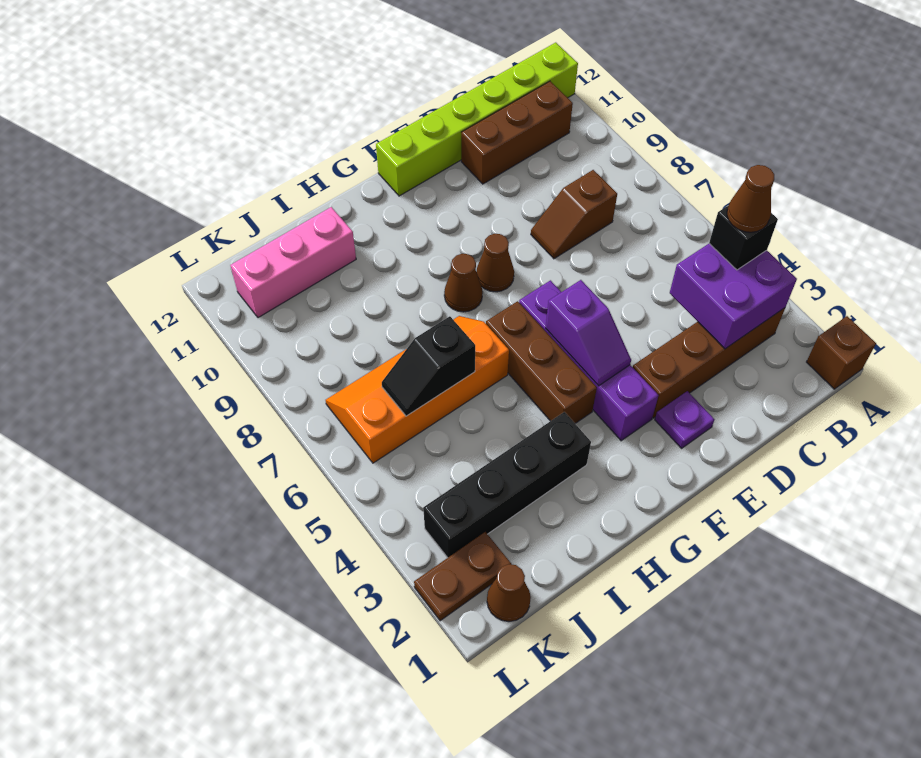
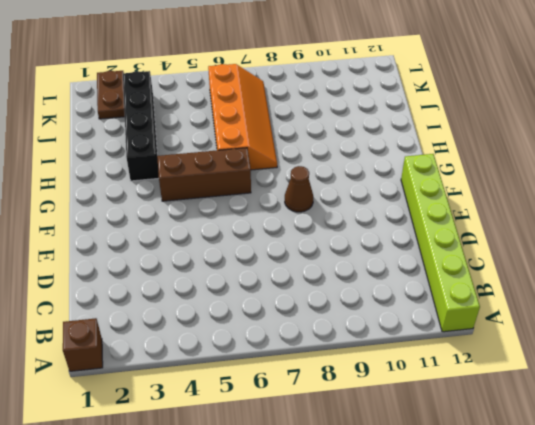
none -> brown 1x4 brick [633,308,785,418]
none -> brown 1x3 brick [461,81,573,184]
none -> brown 1x2 slope [531,170,617,259]

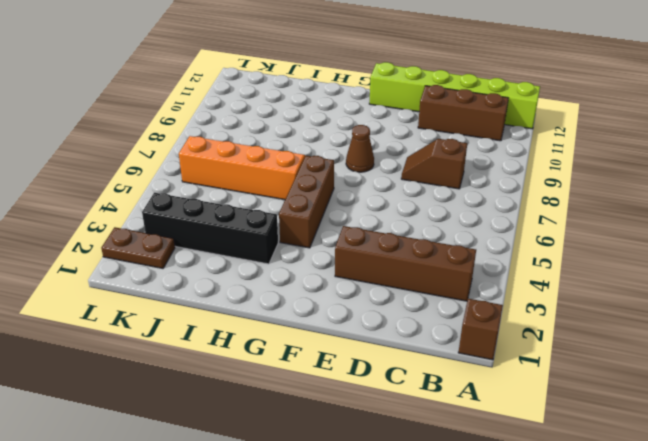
none -> purple 1x1 plate [655,391,714,448]
none -> purple 1x4 brick [519,280,658,441]
none -> brown 1x1 cone [444,254,483,312]

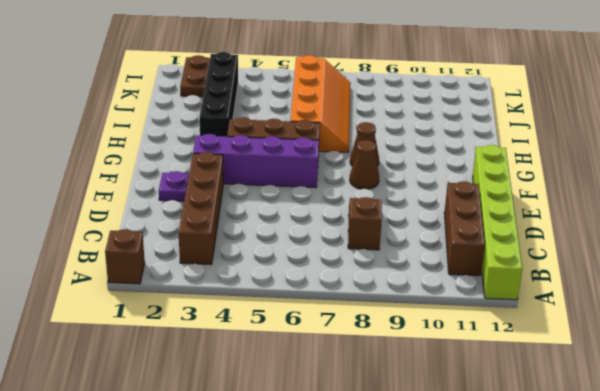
none -> pink 1x3 brick [230,207,356,318]
none -> brown 1x1 cone [487,564,531,622]
none -> purple 2x2 brick [670,244,797,349]

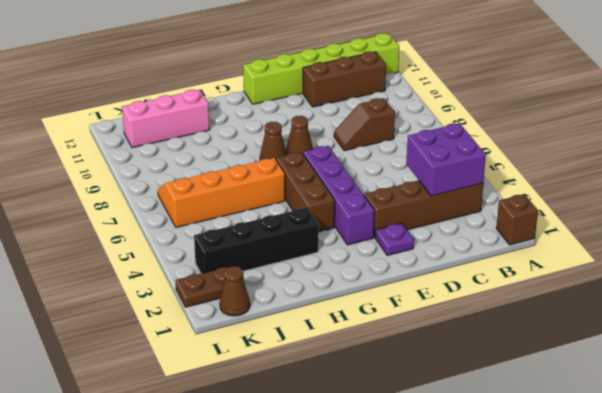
none -> purple 1x2 slope [546,280,631,386]
none -> black 1x2 slope [382,316,475,416]
none -> black 1x1 brick [709,205,778,270]

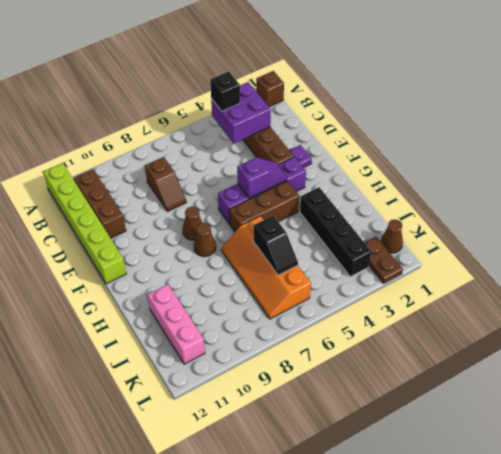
none -> brown 1x1 cone [727,165,774,232]

